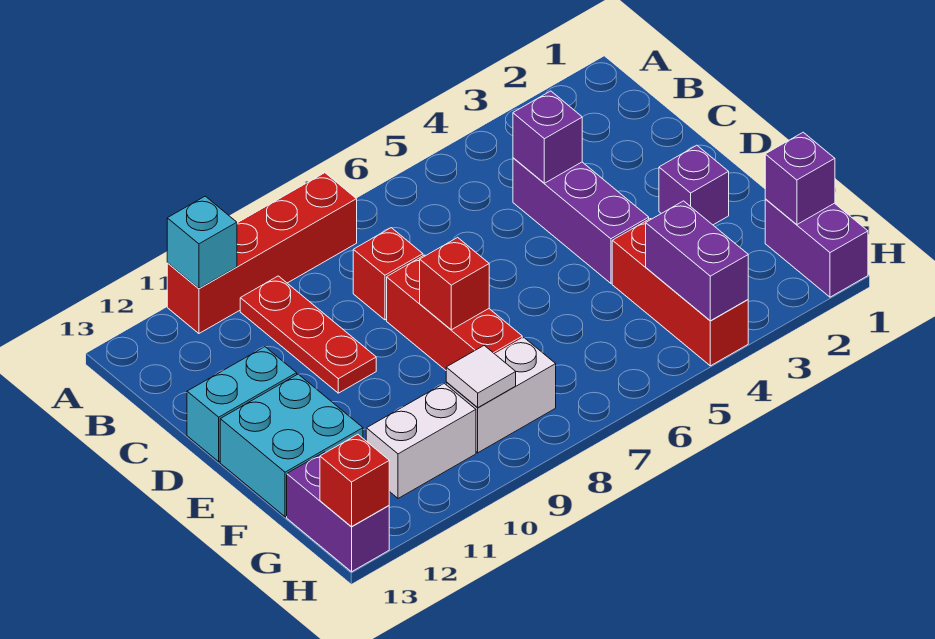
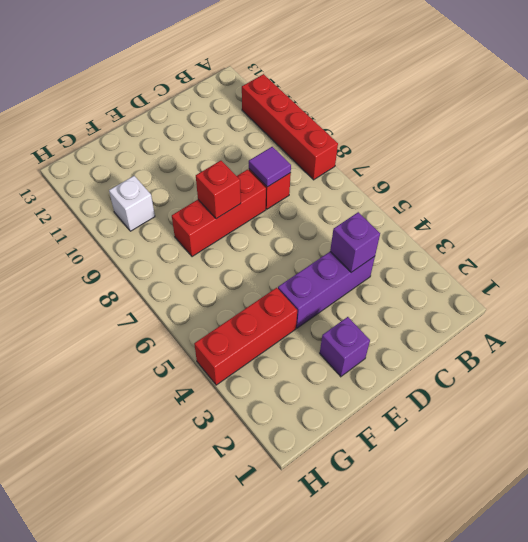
purple 1x1 tile [249,147,291,187] -> none
white 1x1 brick [109,176,155,231] -> white 1x2 brick [366,383,476,498]
none -> red 1x3 plate [240,276,376,393]
none -> cyan 1x2 brick [187,347,297,462]
none -> cyan 2x2 brick [220,374,363,517]

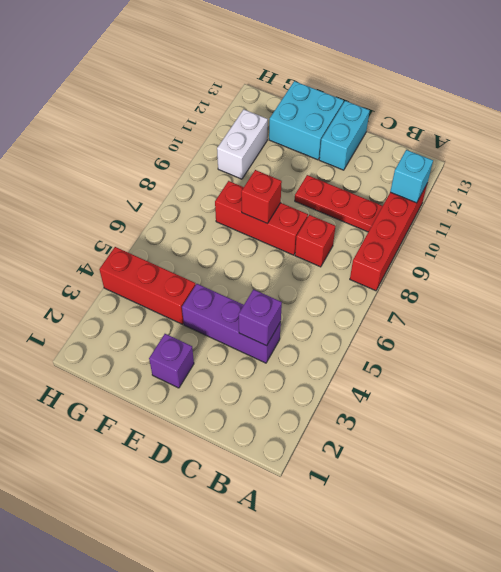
none -> purple 1x2 brick [765,199,868,297]
none -> white 1x2 brick [446,338,556,453]
none -> purple 1x2 brick [287,452,389,572]

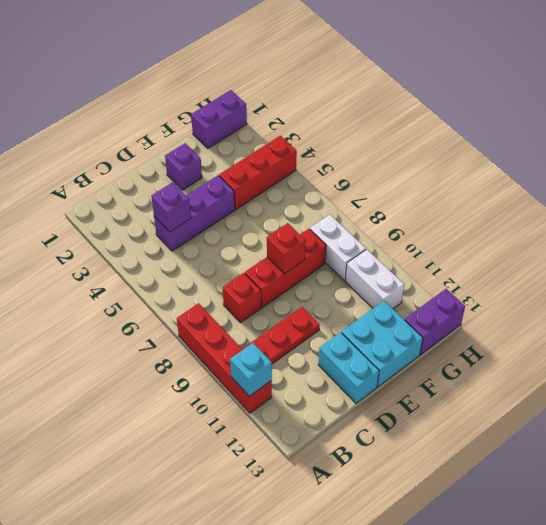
none -> purple 1x1 brick [765,132,835,225]
none -> purple 1x2 brick [646,201,748,321]
none -> white 1x1 tile [446,346,516,408]

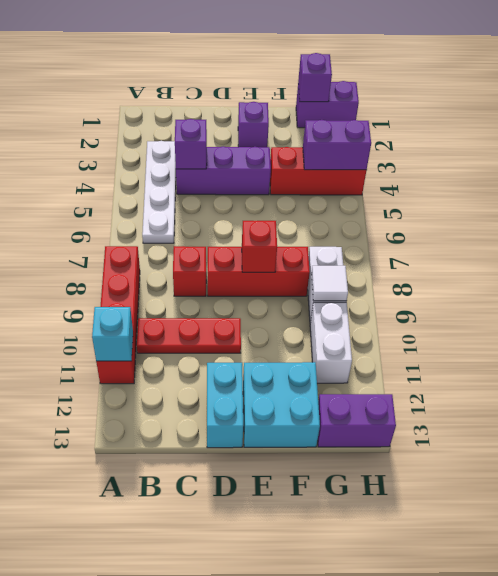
white 1x4 plate [142,141,176,243] -> none
none -> red 1x1 brick [320,434,389,527]

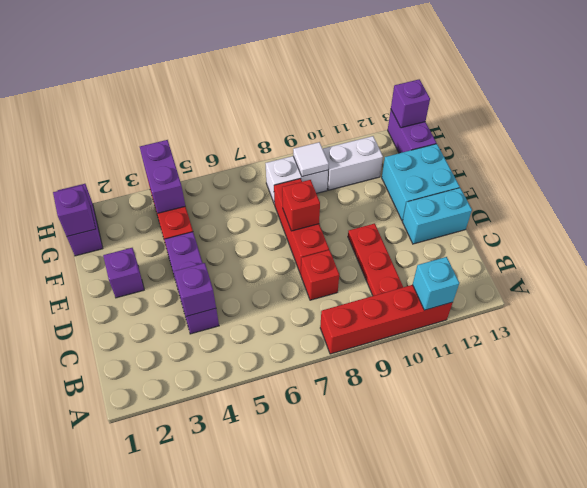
purple 1x1 brick [391,79,430,128] -> red 1x1 brick [320,434,389,527]

